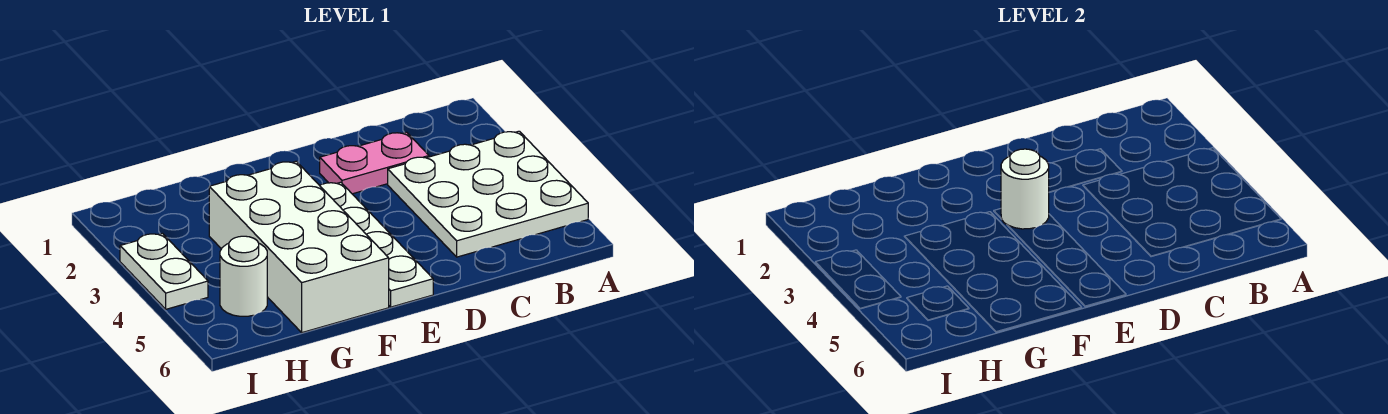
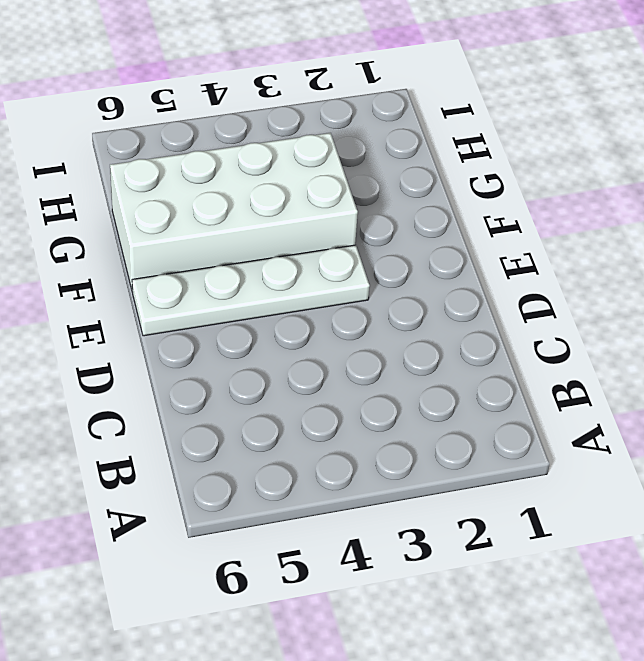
none -> white 3x3 plate [388,131,588,257]
none -> pink 1x2 plate [320,132,429,194]

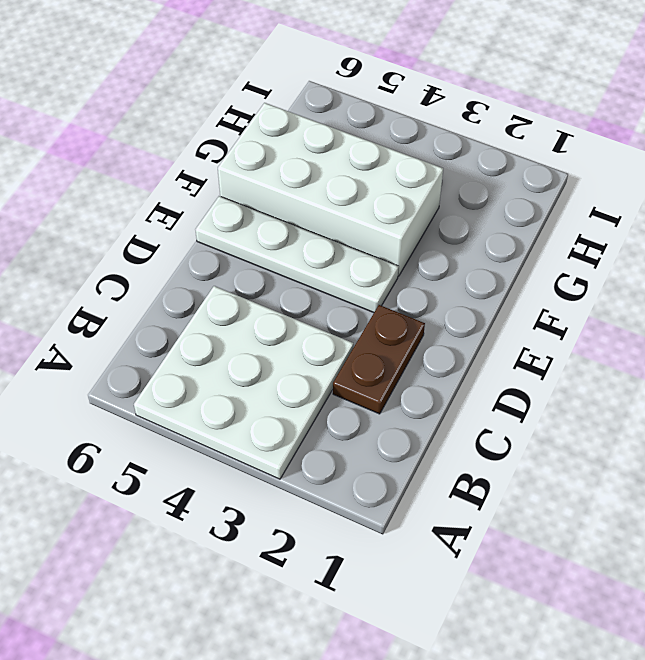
brown 1x2 plate [333,305,425,414] -> pink 1x2 plate [320,132,429,194]
none -> white 1x1 round brick [220,236,267,316]
none -> white 1x2 plate [120,233,208,309]

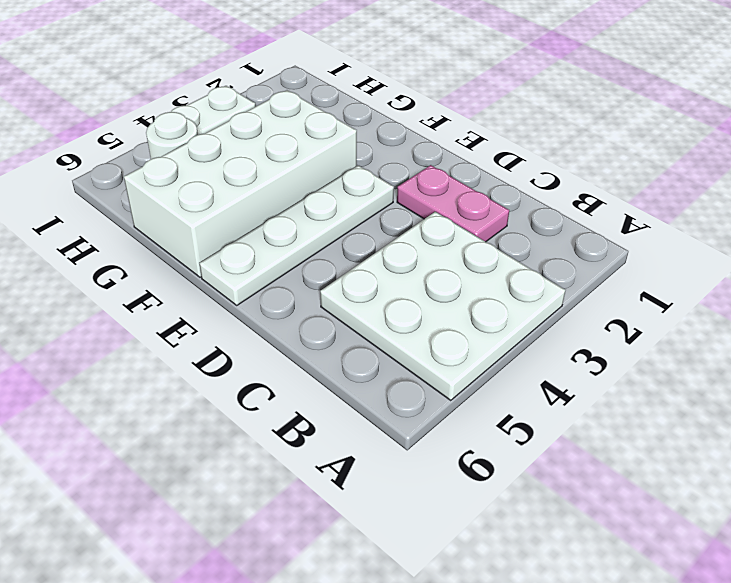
none -> white 1x1 round brick [1001,149,1049,229]

